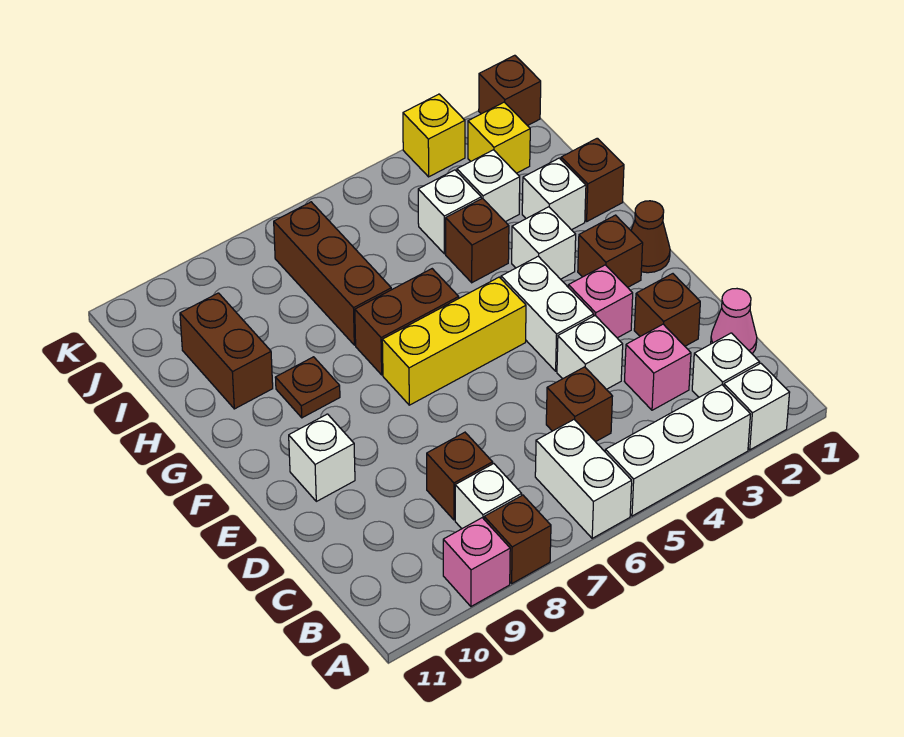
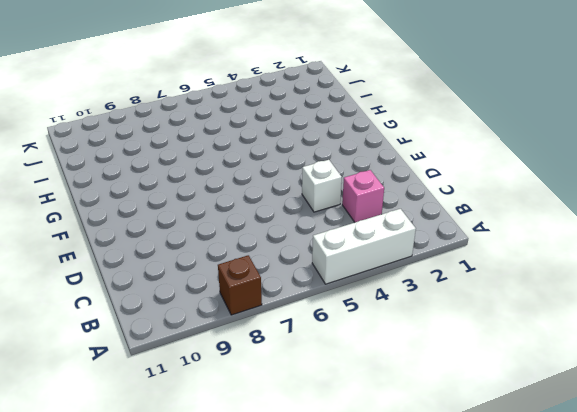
none -> white 1x1 brick [724,363,790,450]
none -> white 1x2 brick [535,419,632,538]
none -> pink 1x1 brick [443,518,510,606]
none -> white 1x1 brick [692,333,760,397]

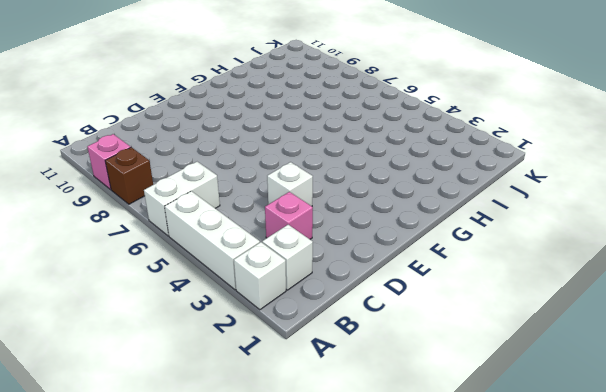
none -> white 1x1 brick [455,464,522,529]
none -> pink 1x1 cone [711,289,757,354]
none -> brown 1x1 brick [546,367,613,442]
none -> brown 1x1 brick [427,432,493,520]

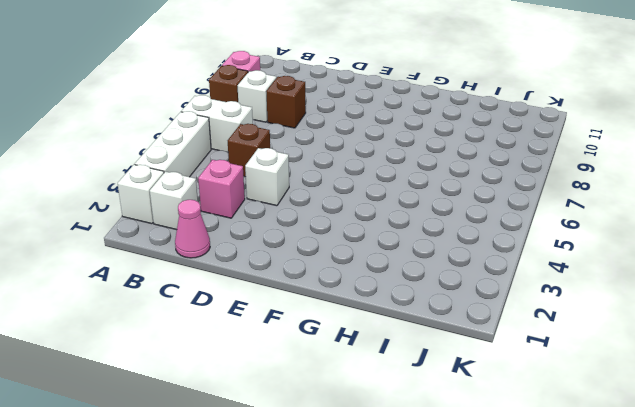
none -> brown 1x1 brick [634,274,700,346]
none -> pink 1x1 brick [568,265,633,338]
none -> white 1x2 brick [501,256,594,371]
none -> white 1x1 brick [289,414,355,501]

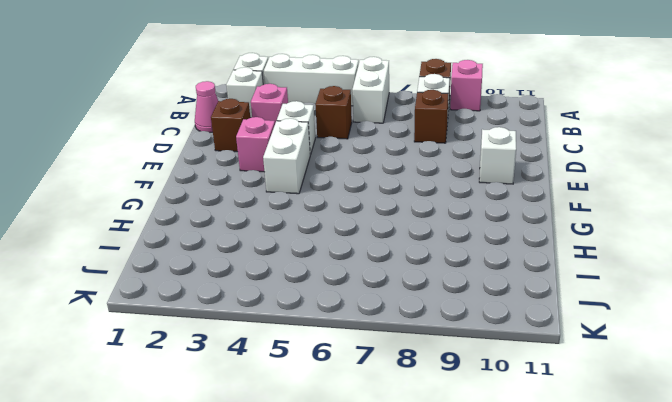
none -> brown 1x1 cone [631,201,670,273]
none -> brown 1x1 brick [578,215,643,287]
none -> yellow 1x3 brick [382,277,526,405]
none -> white 1x1 brick [512,207,576,279]

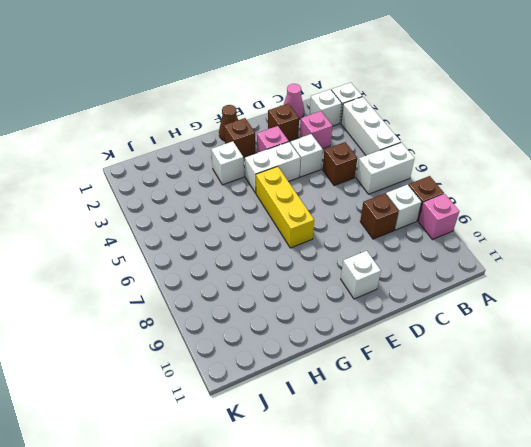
none -> brown 1x2 brick [355,269,459,375]
none -> brown 1x1 plate [275,357,340,418]
none -> brown 1x1 brick [561,138,624,221]
none -> white 1x1 brick [522,158,586,230]

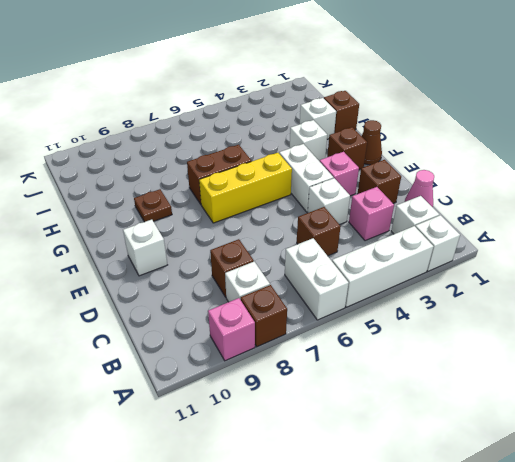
none -> brown 1x1 brick [446,198,509,283]
none -> brown 1x3 brick [274,202,391,345]
none -> brown 1x2 brick [180,293,273,409]
none -> white 1x1 brick [457,150,520,222]

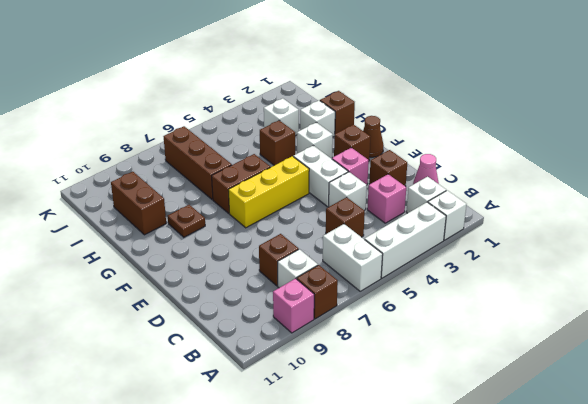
none -> white 1x1 brick [289,414,355,501]
none -> white 1x1 brick [418,170,481,254]
none -> yellow 1x1 brick [468,102,530,173]
none -> brown 1x1 brick [479,55,541,126]

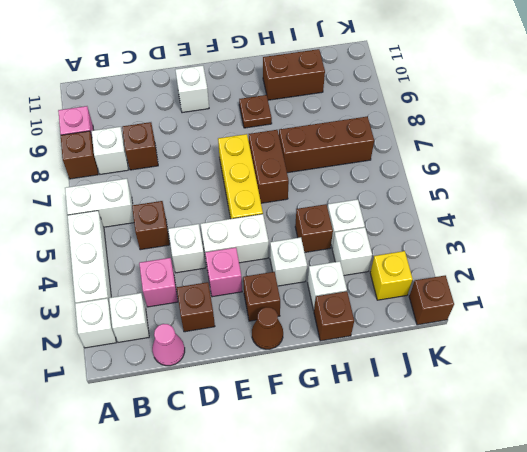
none -> yellow 1x1 brick [403,94,465,177]

